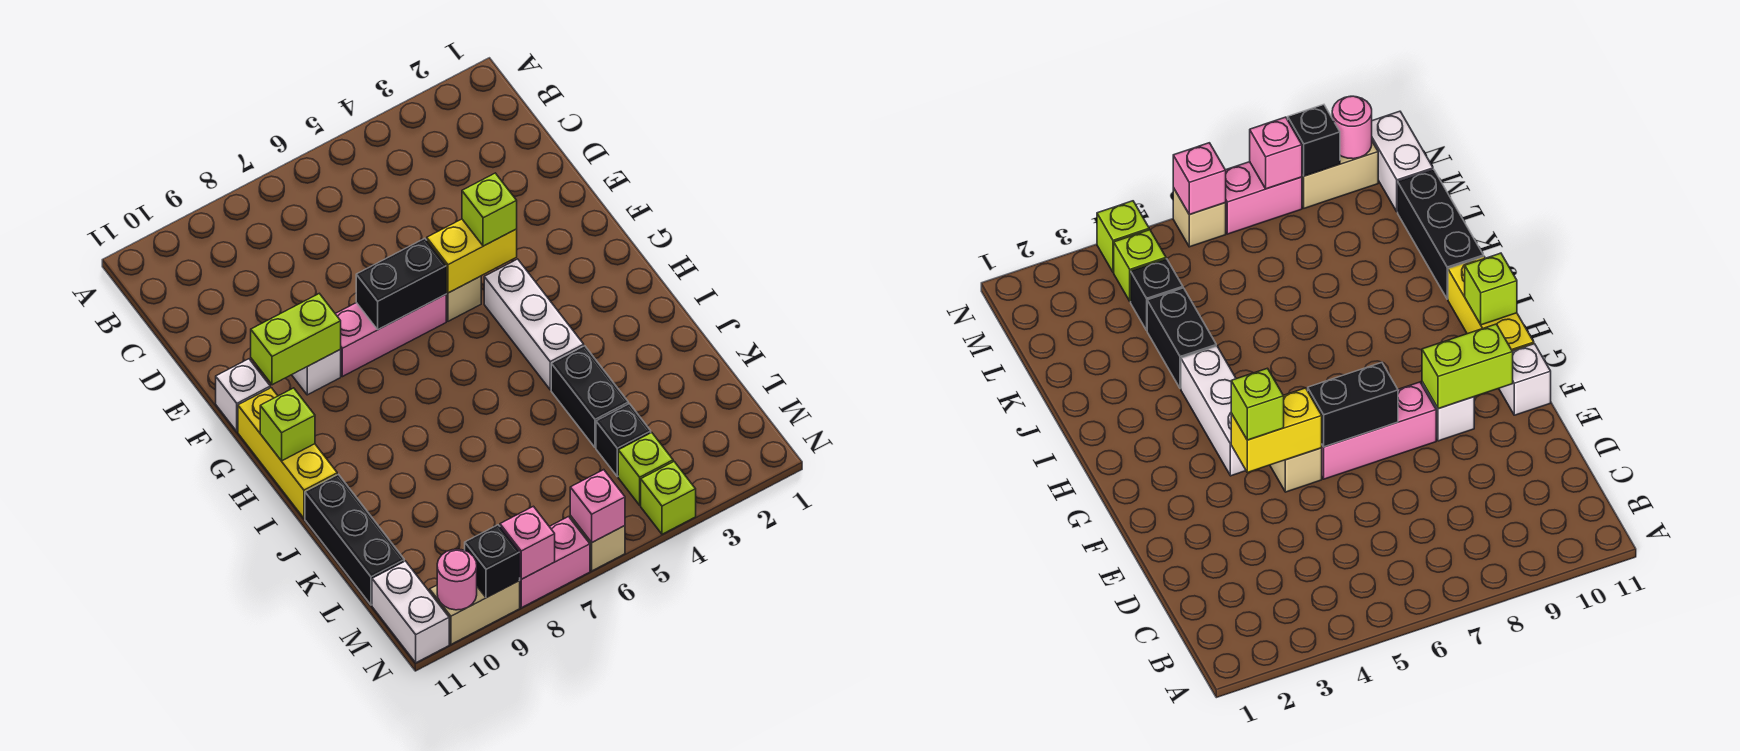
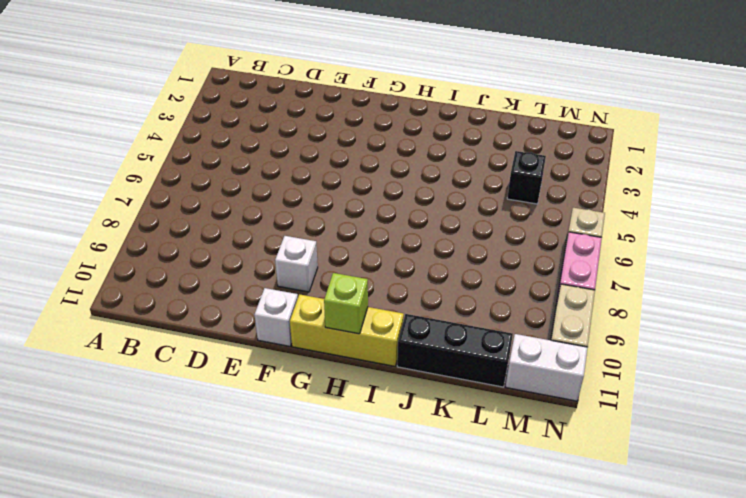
none -> tan 1x1 brick [446,276,481,321]
none -> pink 1x3 brick [335,295,446,377]
none -> white 1x3 brick [484,259,584,390]

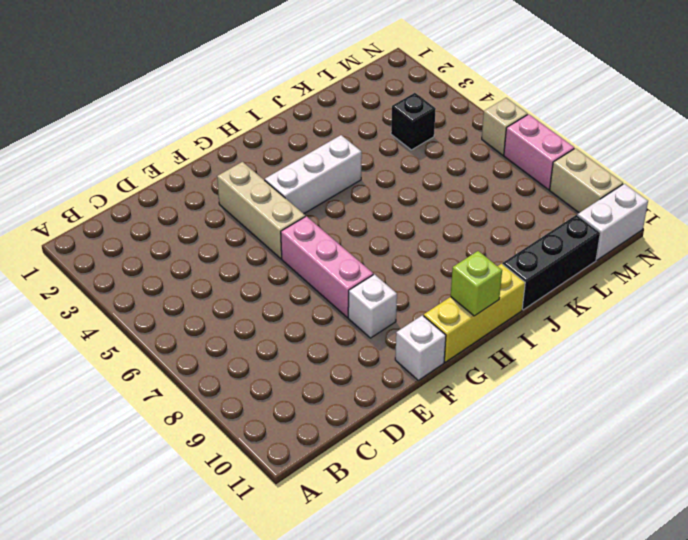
tan 1x3 brick [217,162,305,259] -> tan 1x1 brick [446,276,481,321]
none -> black 1x2 brick [551,346,628,448]
none -> lime 1x1 brick [618,433,673,505]
none -> lime 1x1 brick [641,462,696,534]

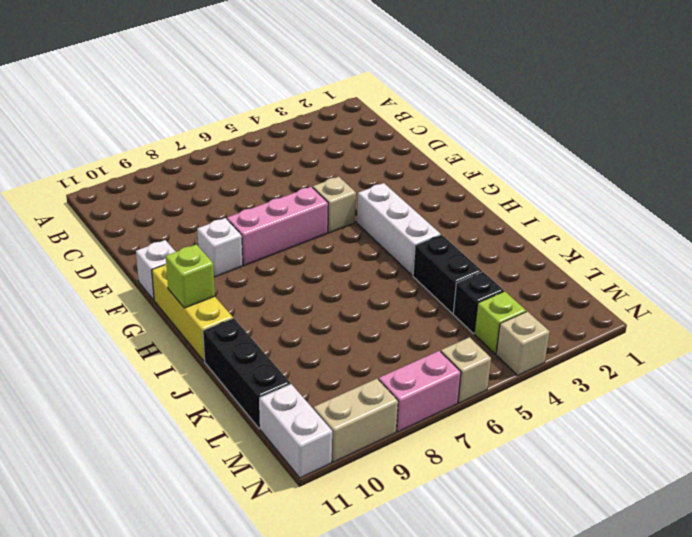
tan 1x1 brick [496,311,550,375] -> lime 1x1 brick [641,462,696,534]
none -> yellow 1x2 brick [427,219,517,293]
none -> black 1x2 brick [356,238,446,330]
none -> lime 1x2 brick [251,294,341,385]

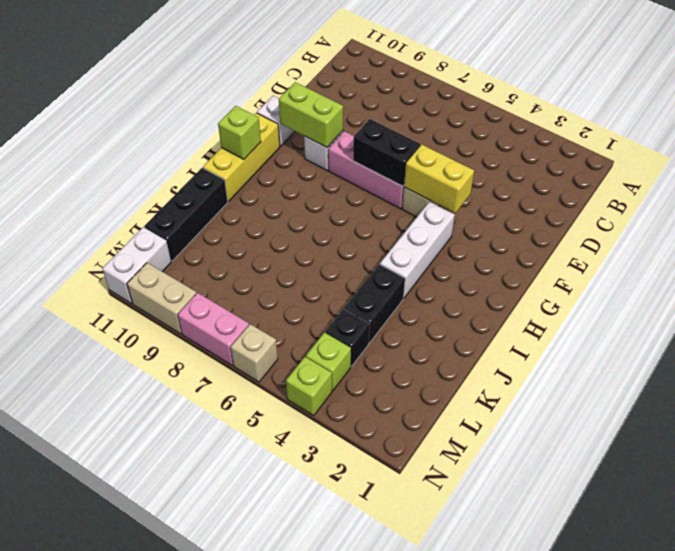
none -> pink 1x1 brick [570,470,625,542]
none -> pink 1x1 brick [500,506,555,579]
none -> black 1x1 brick [465,525,520,598]

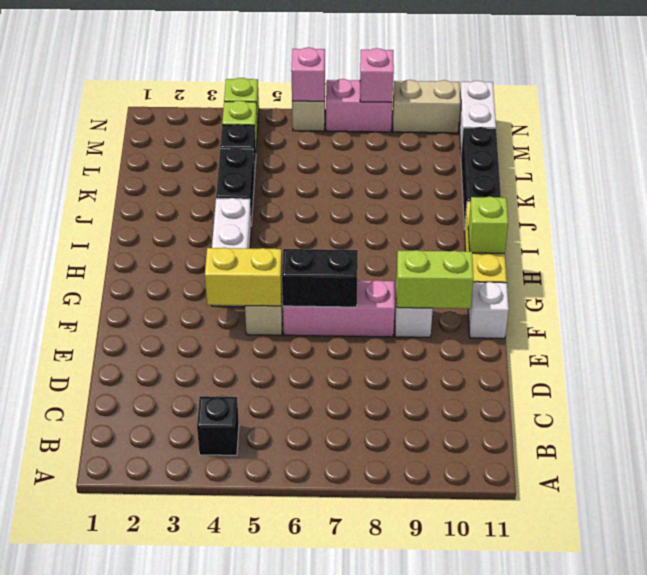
black 1x1 brick [197,396,239,455] -> black 1x1 brick moved to [465,525,520,598]
none -> pink 1x1 round brick [437,549,477,610]
none -> lime 1x1 brick [462,173,517,246]

